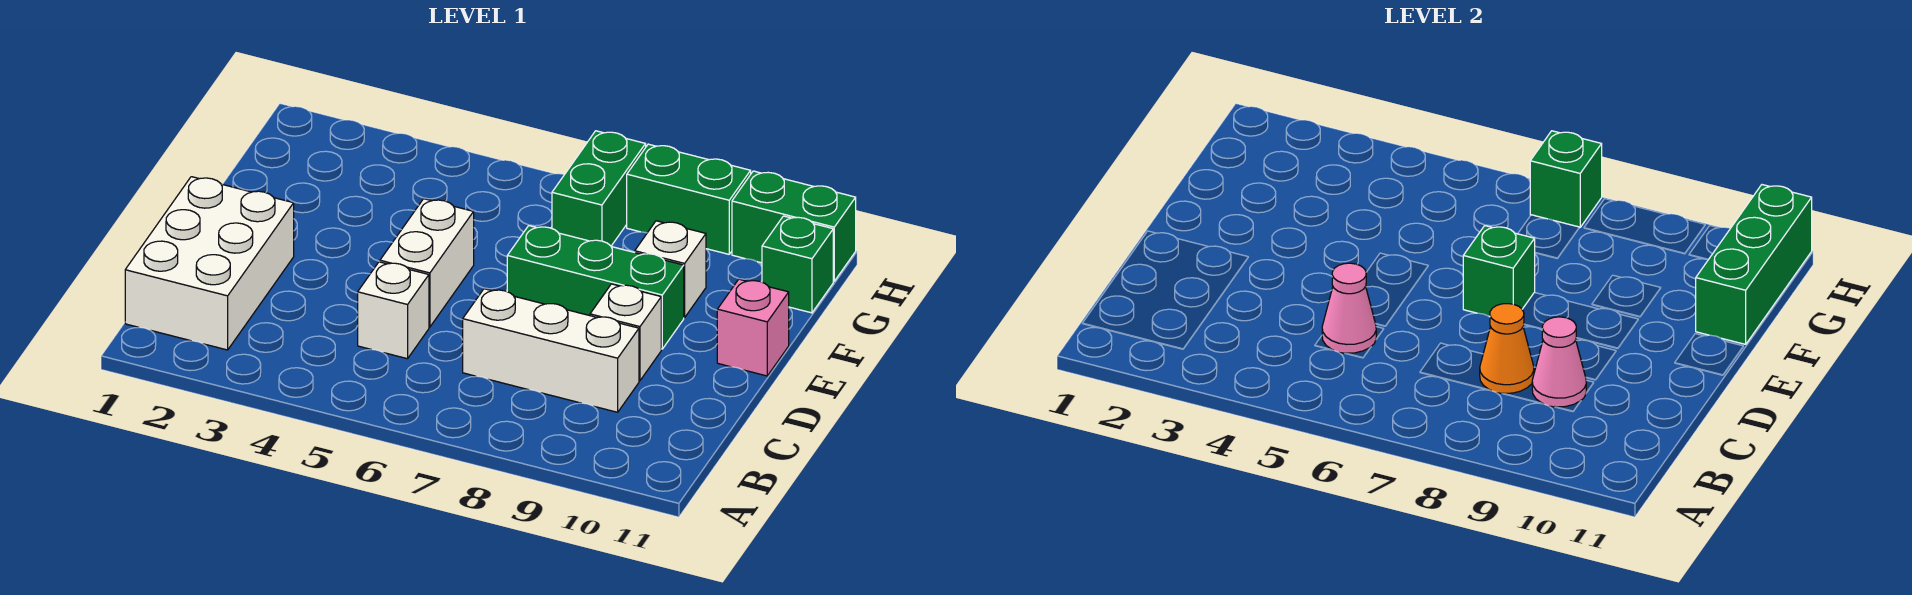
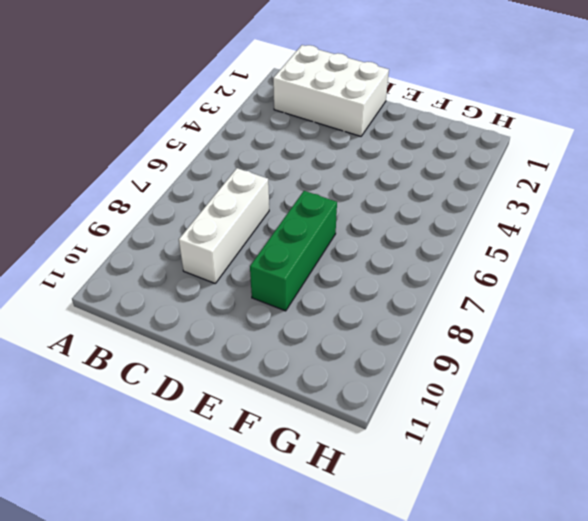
none -> white 1x1 brick [358,262,429,359]
none -> white 1x2 brick [380,199,474,327]
none -> white 1x1 brick [590,284,661,381]

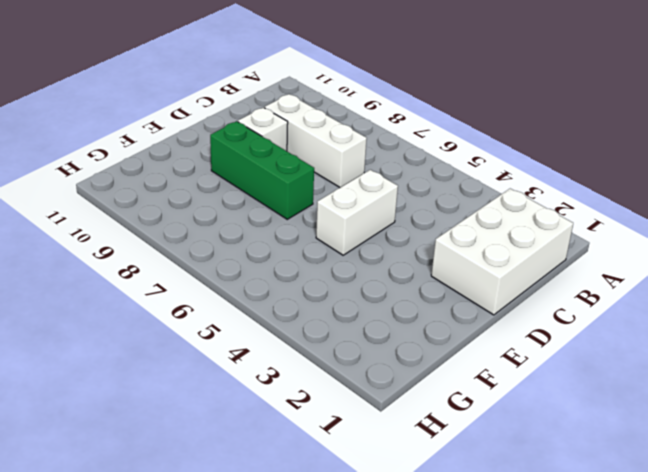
none -> white 1x1 brick [358,262,429,359]
none -> pink 1x1 brick [717,279,789,376]
none -> white 1x1 brick [635,221,706,318]

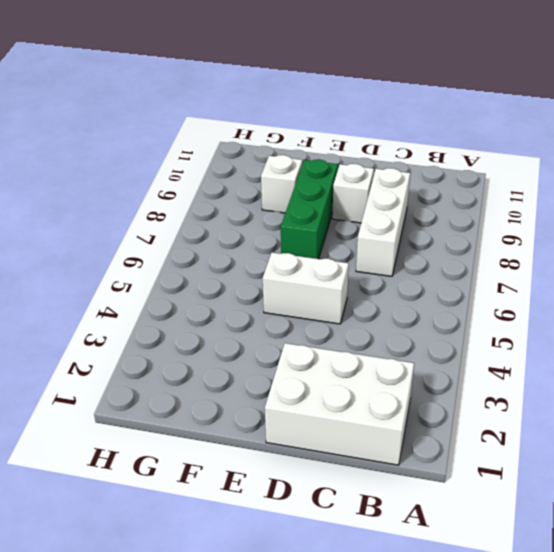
none -> white 1x1 brick [358,262,429,359]
none -> pink 1x1 brick [717,279,789,376]
none -> green 1x2 brick [552,131,646,246]

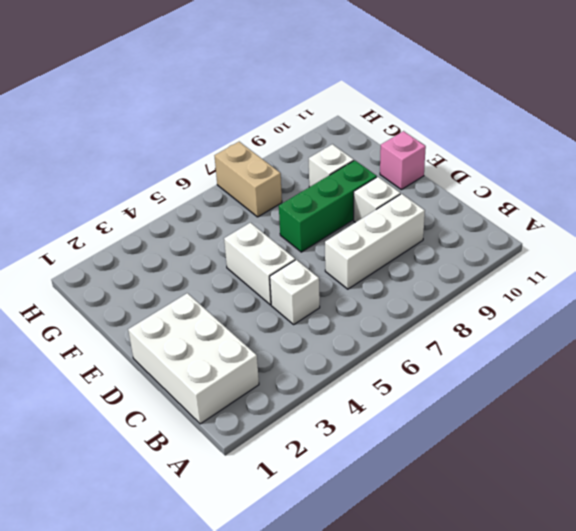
tan 1x2 brick [215,142,282,217] -> green 1x2 brick [552,131,646,246]
none -> green 1x1 brick [762,216,833,313]
none -> green 1x2 brick [627,144,751,254]
none -> green 1x2 brick [732,171,856,281]

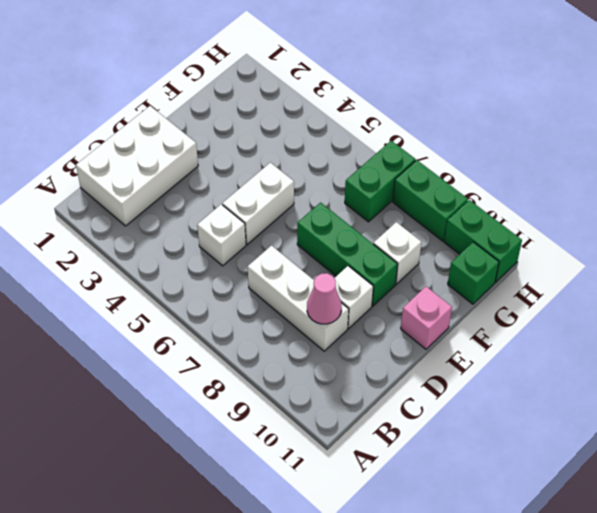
none -> pink 1x1 cone [1322,263,1376,353]
none -> orange 1x1 cone [1480,304,1534,393]
none -> green 1x1 brick [1463,226,1535,316]

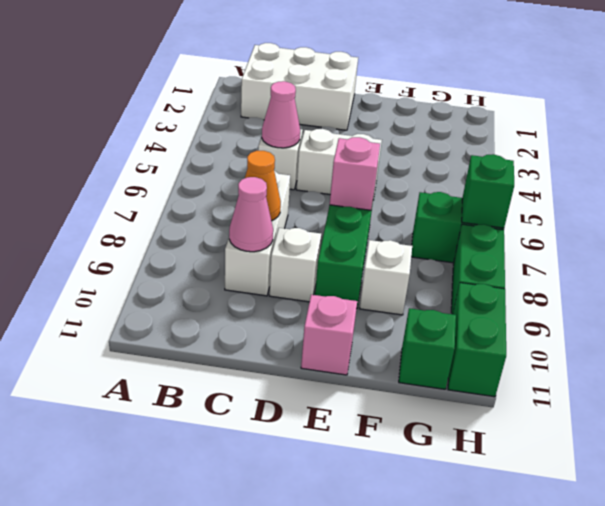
pink 1x1 brick [330,137,380,210] -> green 1x1 brick [1463,226,1535,316]
none -> green 1x3 brick [1696,185,1812,344]

